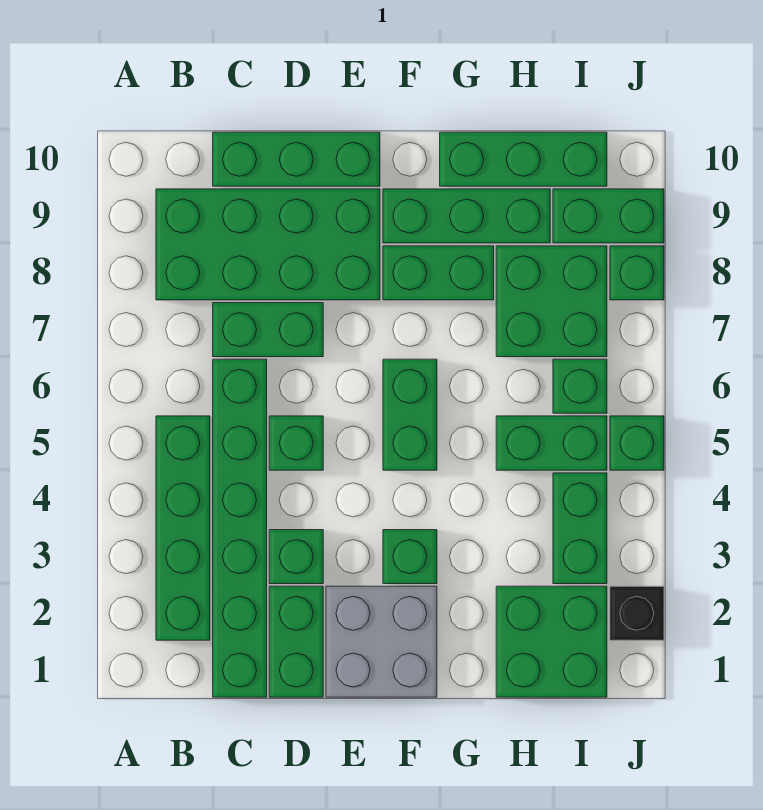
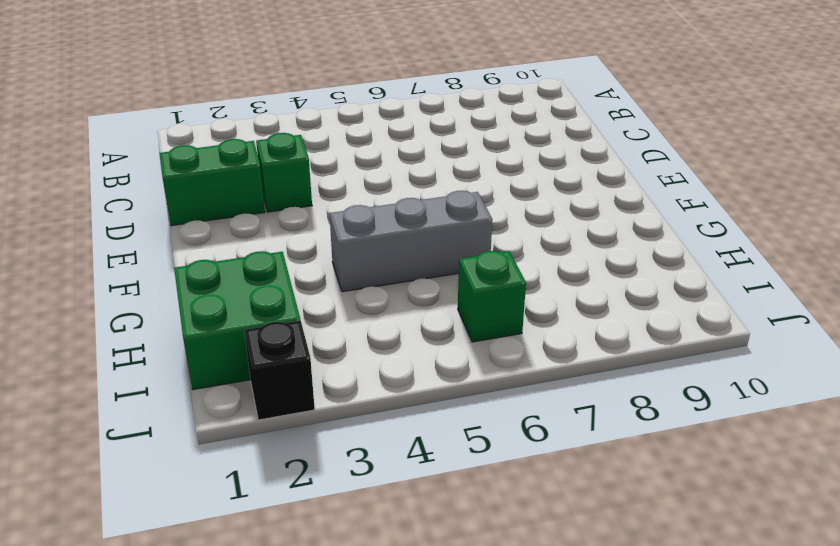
grey 1x3 brick [329,191,492,292] -> none
none -> green 1x4 brick [156,416,210,640]
none -> green 2x4 brick [156,189,380,300]
none -> green 1x6 brick [213,359,267,697]

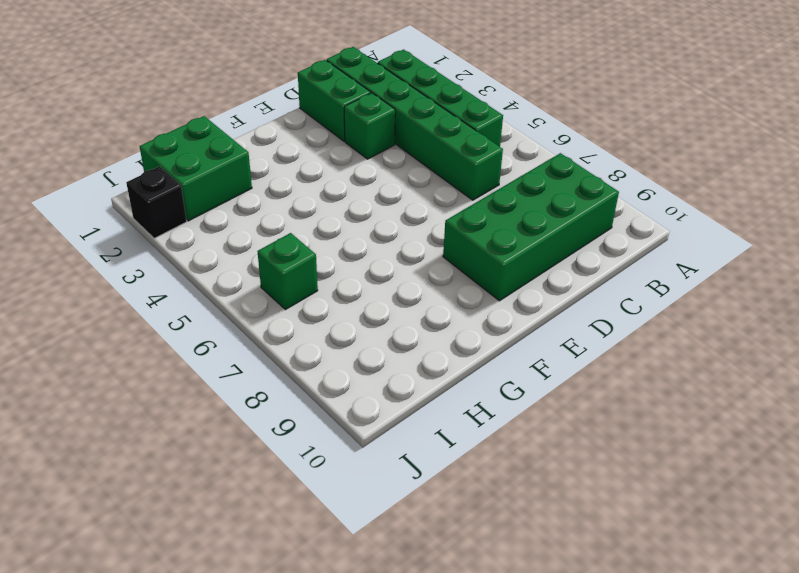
none -> green 1x2 brick [213,303,323,357]
none -> green 1x3 brick [213,132,380,186]
none -> green 1x1 brick [269,416,323,470]

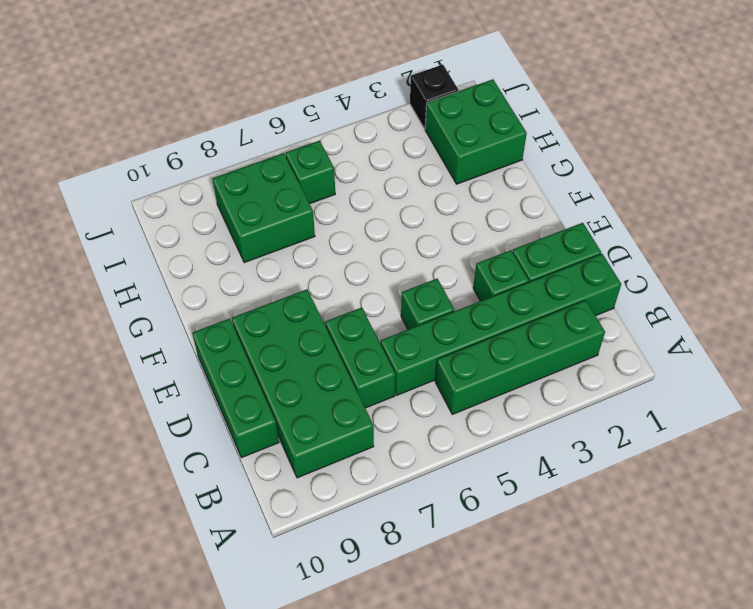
none -> grey 2x2 brick [326,586,437,697]
none -> green 1x1 brick [383,530,437,584]
none -> green 1x2 brick [383,359,437,470]

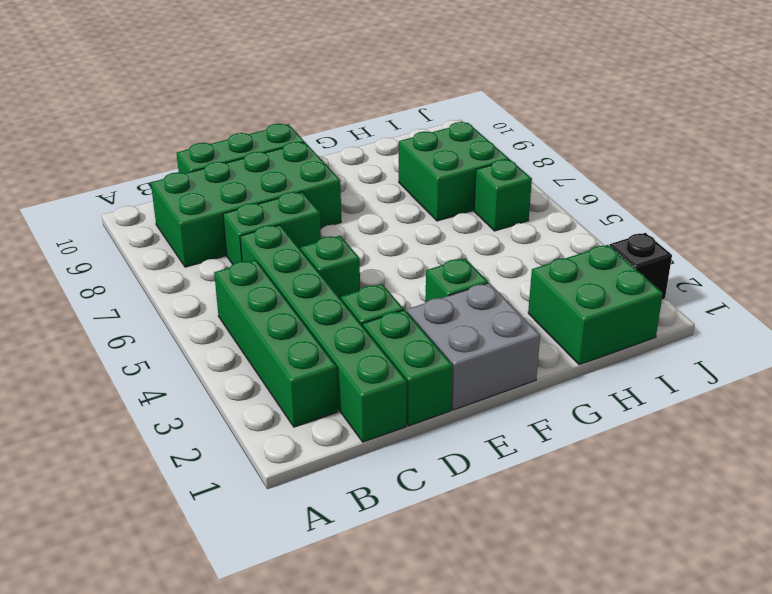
none -> green 1x2 brick [383,359,437,470]
none -> green 1x2 brick [383,246,494,300]
none -> green 1x3 brick [383,189,550,243]

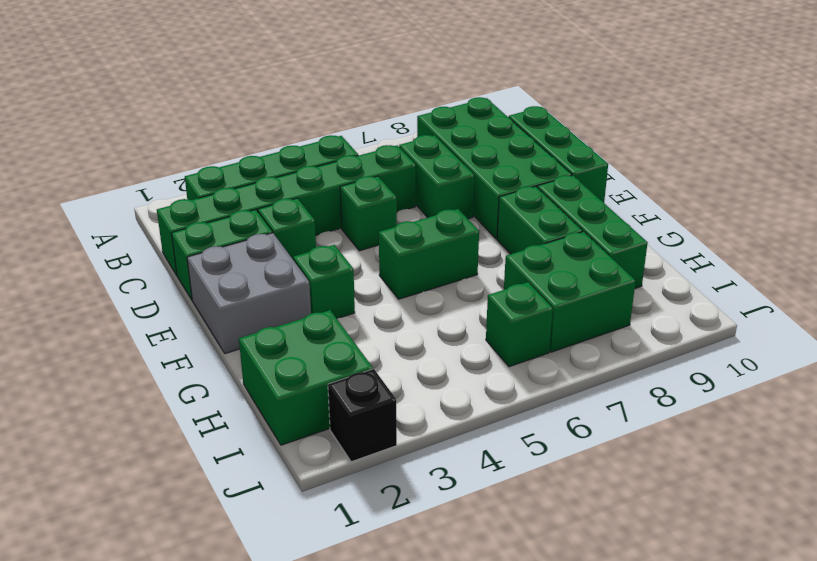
none -> green 1x3 brick [440,132,607,186]
none -> green 1x2 brick [496,416,607,470]
none -> green 1x2 brick [553,473,607,584]

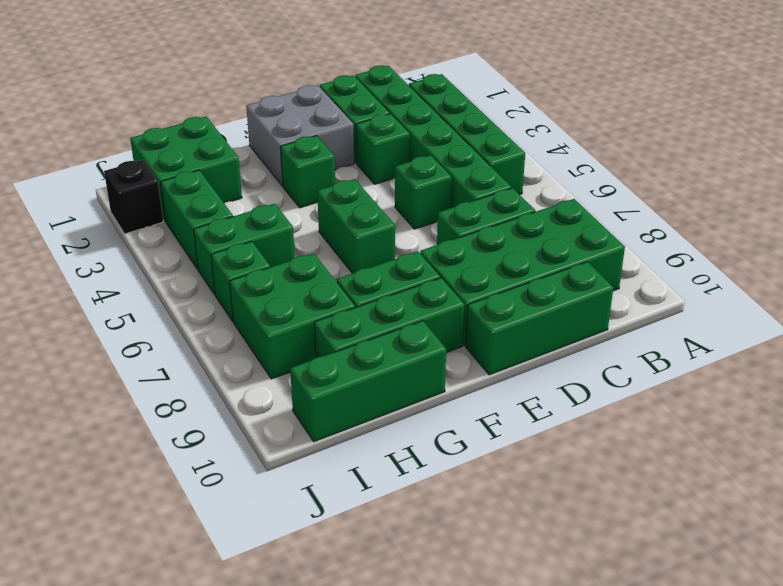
none -> green 1x2 brick [553,189,664,243]
none -> green 1x1 brick [610,416,664,470]
none -> green 1x1 brick [610,246,664,300]

